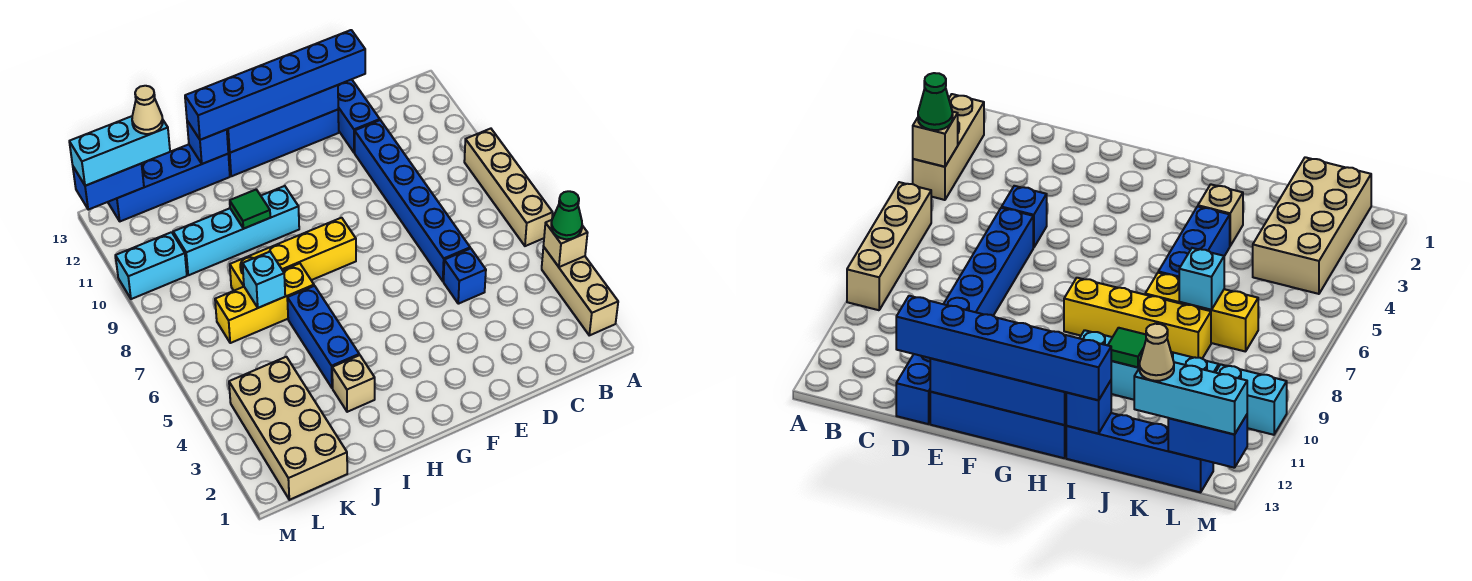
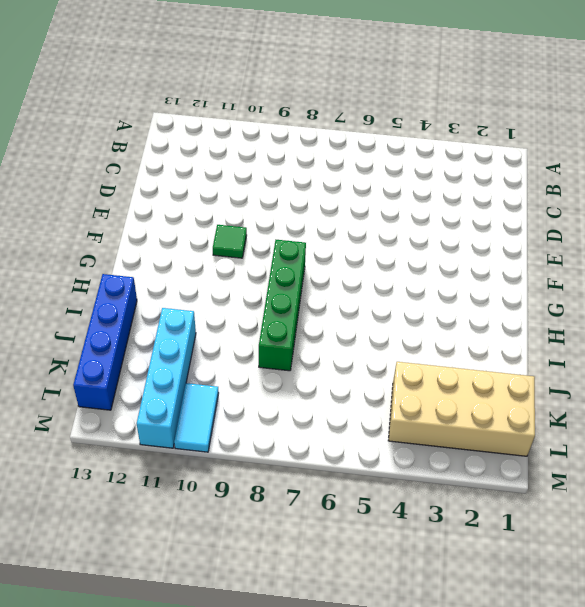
green 1x1 tile [213,225,247,258] -> green 1x1 tile moved to [230,190,270,229]
green 1x4 brick [259,240,306,371] -> yellow 1x4 brick [230,218,356,291]
cyan 1x4 brick [137,308,196,448] -> cyan 1x4 brick moved to [173,186,299,275]
cyan 1x2 tile [174,383,219,452] -> cyan 1x2 brick [115,232,187,299]
none -> tan 1x3 brick [542,247,618,335]
none -> tan 1x4 brick [464,129,553,246]
none -> blue 1x1 brick [444,249,486,304]

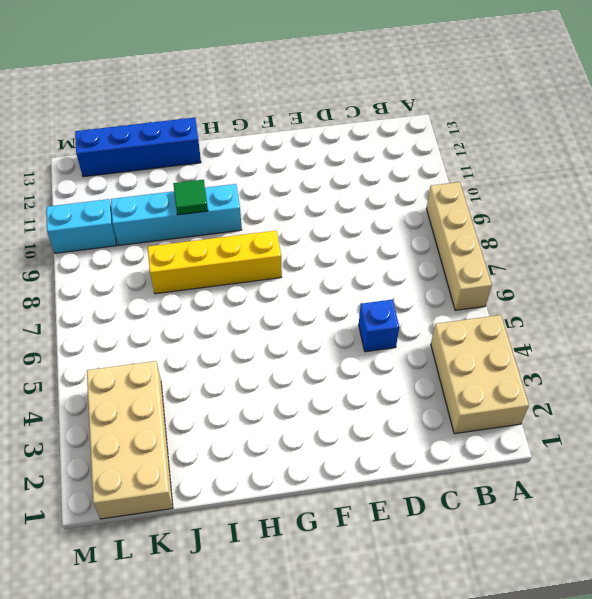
tan 2x3 brick [431,315,529,434] -> tan 1x3 brick [542,247,618,335]
none -> blue 1x6 brick [355,120,470,281]
none -> blue 1x2 brick [338,79,380,153]
none -> blue 1x4 brick [228,110,339,176]

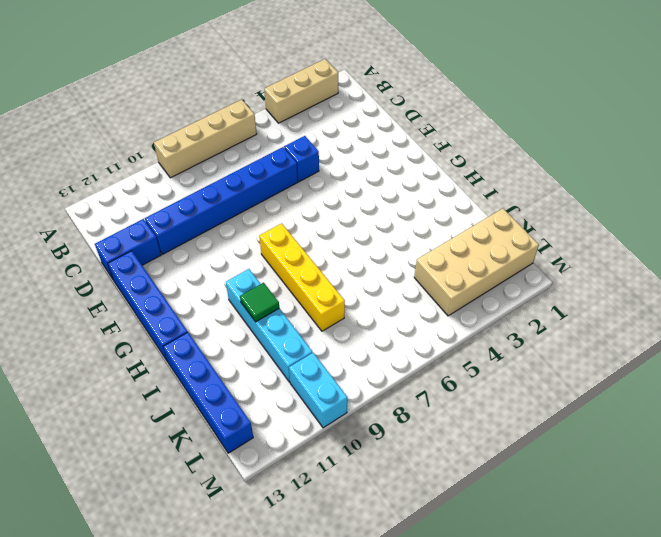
none -> tan 1x1 brick [332,355,375,412]
none -> blue 1x3 brick [287,286,359,388]
none -> yellow 1x3 brick [215,263,314,343]

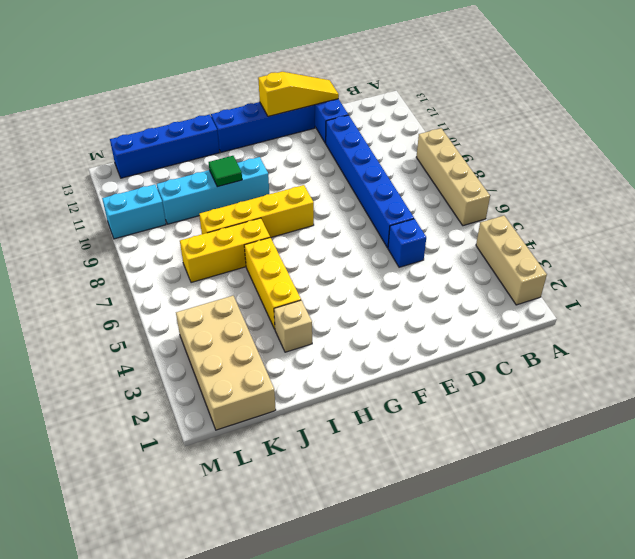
yellow 1x3 slope [258,72,339,116] -> blue 1x4 brick [227,85,338,153]
yellow 1x3 brick [244,238,301,329] -> blue 1x3 brick [287,286,359,388]
none -> tan 1x1 brick [544,220,587,267]
none -> blue 1x1 brick [187,121,228,164]
none -> cyan 1x1 brick [243,252,285,308]

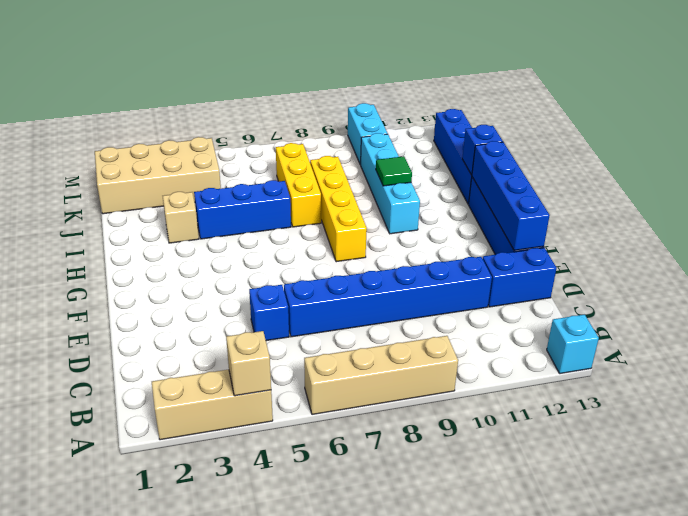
cyan 1x1 brick [547,315,599,374] -> cyan 1x1 brick moved to [243,252,285,308]
none -> blue 1x2 brick [73,164,144,210]
none -> green 1x1 cone [551,191,582,239]
none -> blue 1x6 brick [185,30,365,140]

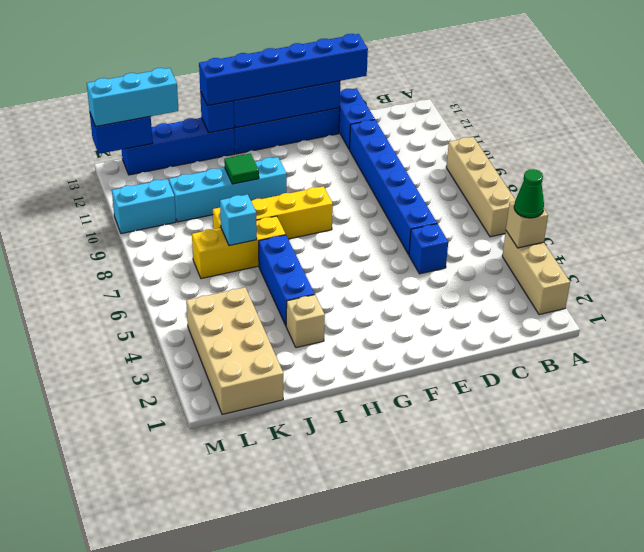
none -> tan 1x1 cone [132,86,163,134]

